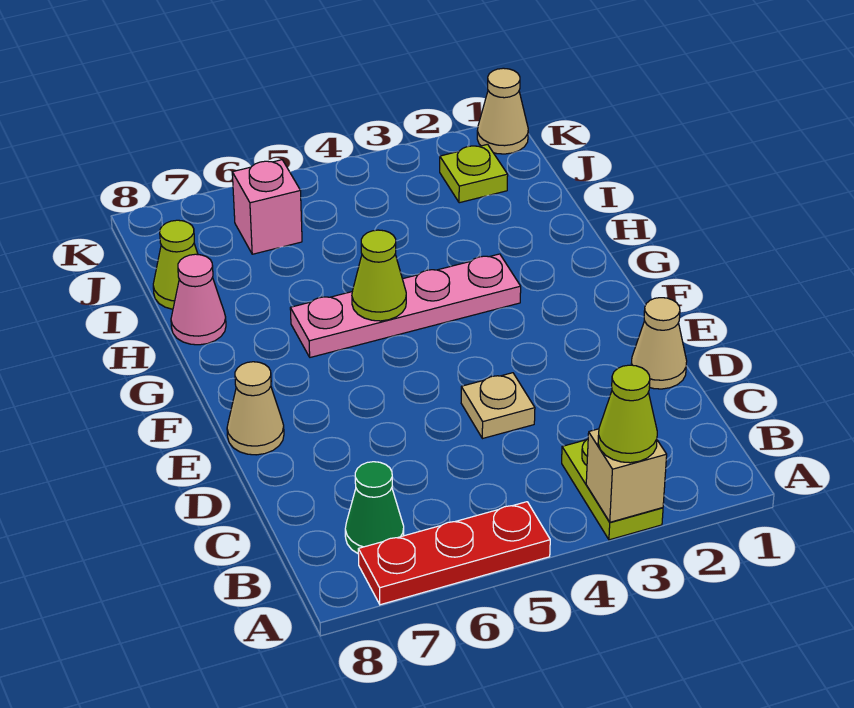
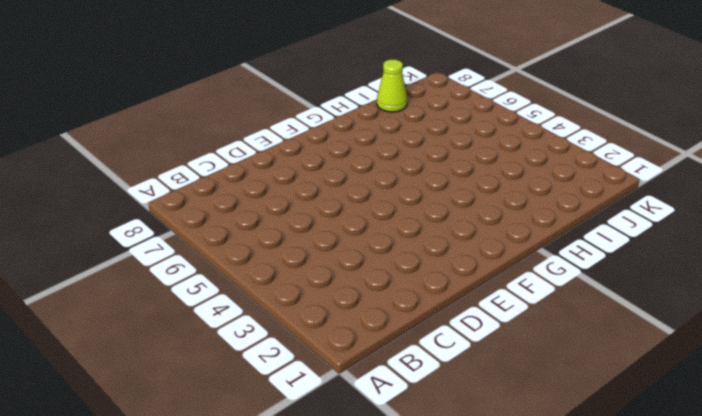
none -> lime 1x2 plate [562,439,663,540]
none -> red 1x3 plate [358,502,550,605]
none -> green 1x1 cone [345,462,404,553]

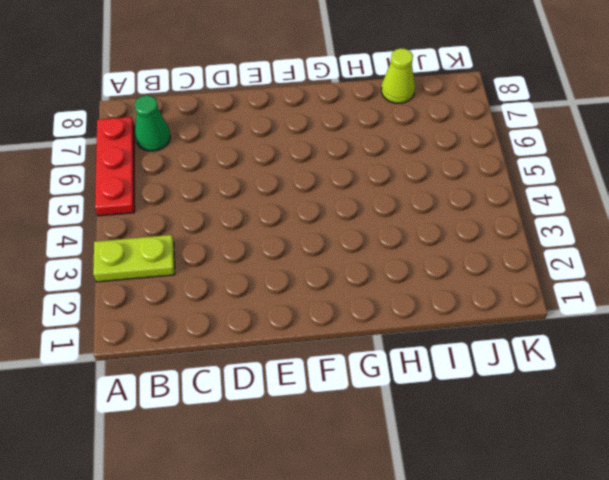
none -> tan 1x1 cone [631,298,687,389]
none -> tan 1x1 plate [461,373,535,439]
none -> tan 1x1 cone [227,362,284,455]

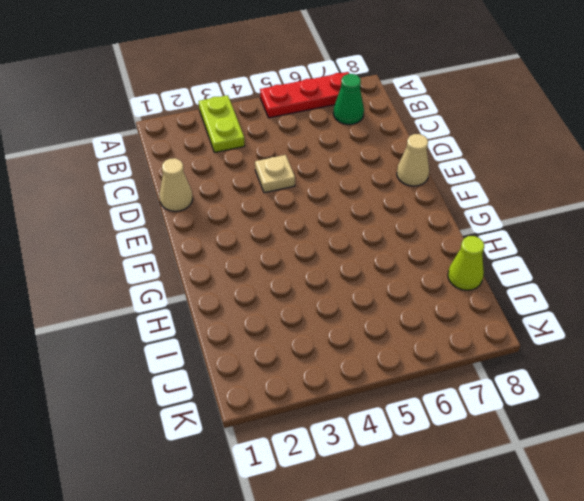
none -> pink 1x4 plate [290,254,521,357]
none -> pink 1x1 cone [171,254,226,345]
none -> lime 1x1 plate [440,144,508,203]

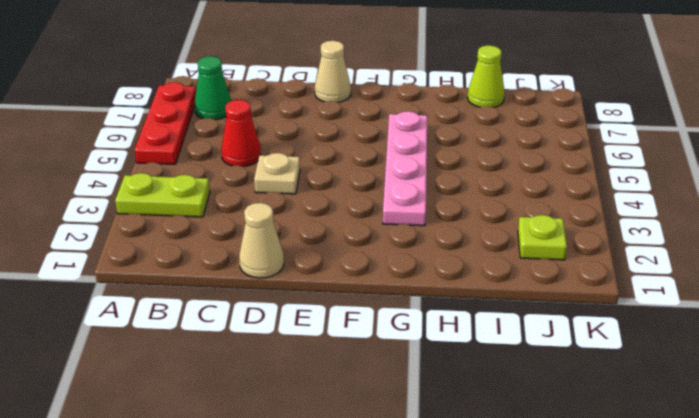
red 1x1 cone [221,100,261,167] -> none
none -> pink 1x1 cone [171,254,226,345]
none -> pink 1x1 brick [232,160,302,254]
none -> tan 1x1 cone [477,68,528,154]

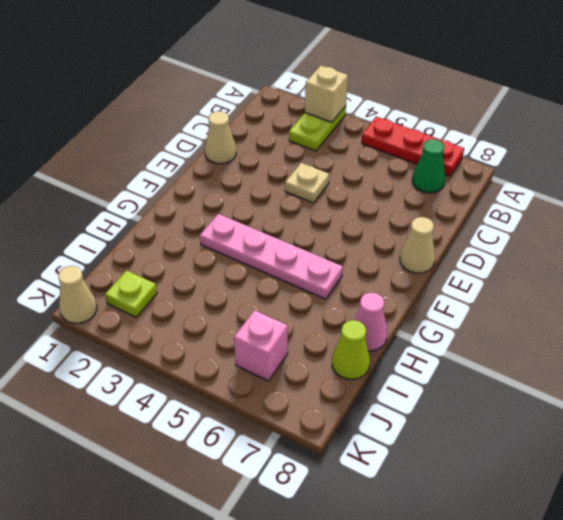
none -> lime 1x1 cone [352,230,406,321]
none -> lime 1x1 cone [598,365,657,463]

